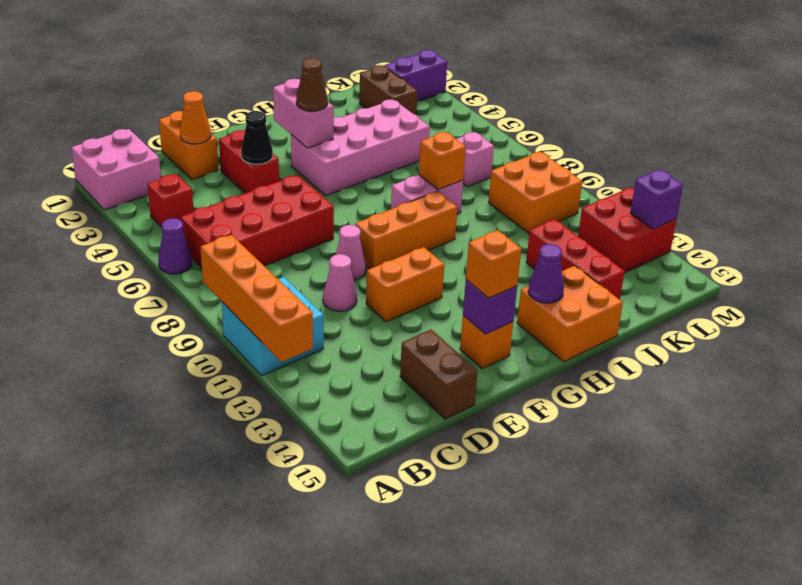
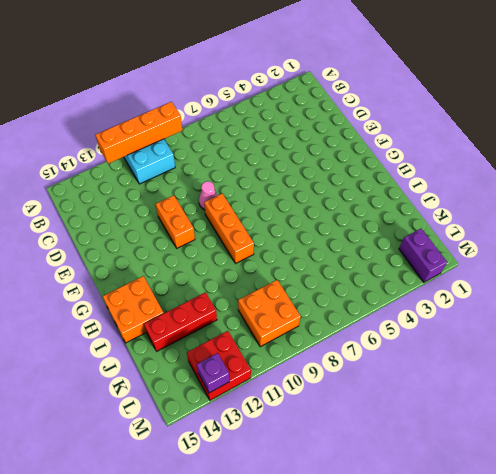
none -> pink 2x2 brick [71,129,161,210]
none -> purple 1x1 cone [158,218,192,274]
none -> red 1x1 brick [148,174,194,228]
none -> red 2x4 brick [181,175,334,268]

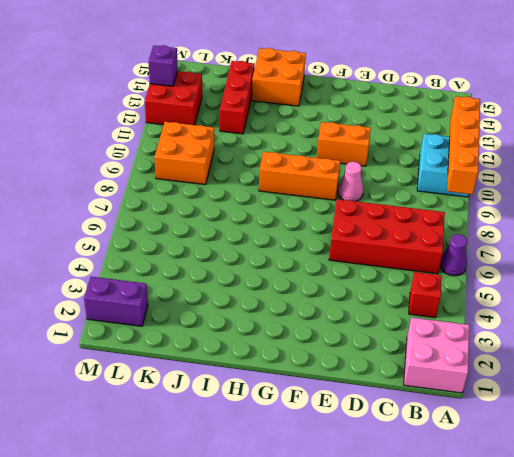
none -> orange 1x2 brick [159,111,218,180]
none -> pink 1x1 cone [323,254,357,311]
none -> brown 1x2 brick [400,330,478,419]
none -> red 1x2 brick [219,130,279,193]

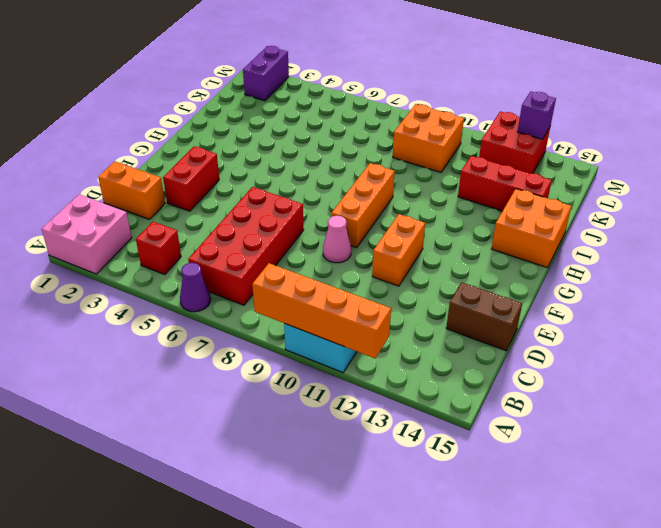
red 1x2 brick [163,146,219,211] -> red 1x2 brick turned to [219,130,279,193]
none -> pink 1x1 cone [323,254,357,311]
none -> orange 1x1 brick [460,315,513,369]
none -> pink 2x4 brick [291,99,430,196]
none -> pink 1x2 brick [391,175,463,214]

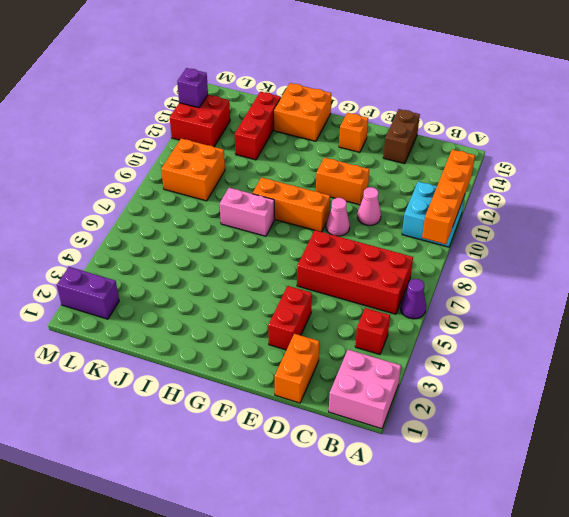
none -> pink 2x4 brick [291,99,430,196]
none -> brown 1x2 brick [359,65,418,115]
none -> pink 1x1 brick [456,132,494,186]
none -> orange 1x1 cone [180,91,211,144]

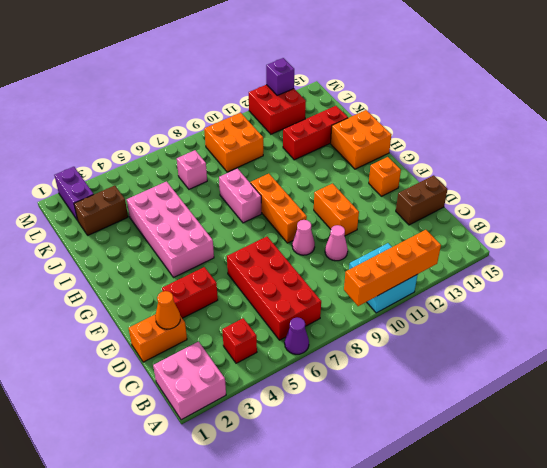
none -> black 1x1 cone [241,111,273,164]
none -> purple 1x1 brick [463,280,517,334]
none -> pink 1x2 brick [273,79,334,148]
none -> purple 1x1 cone [528,244,564,303]

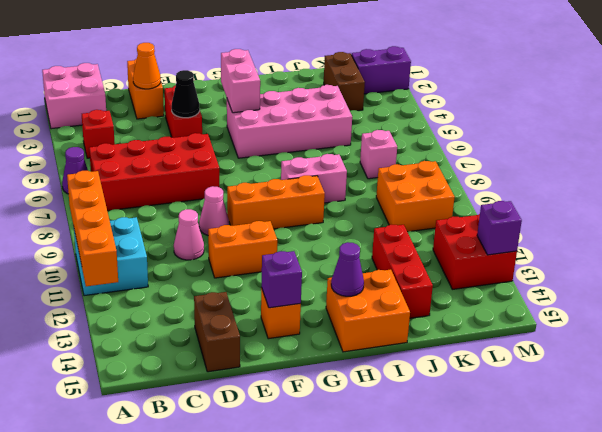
none -> orange 1x1 brick [419,132,466,190]
none -> orange 1x1 brick [466,230,521,298]
none -> brown 1x1 cone [296,58,328,111]

